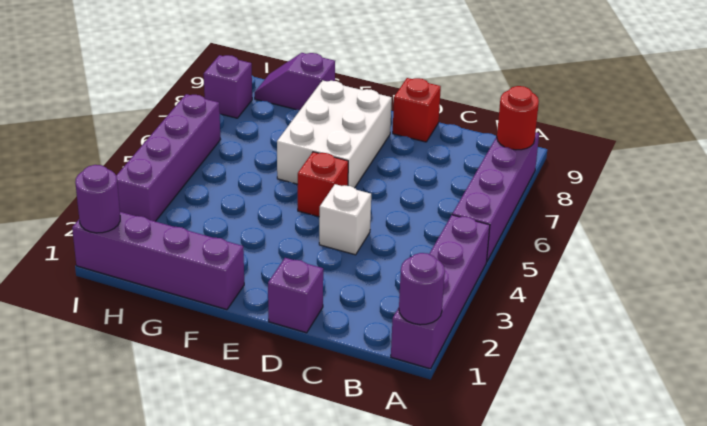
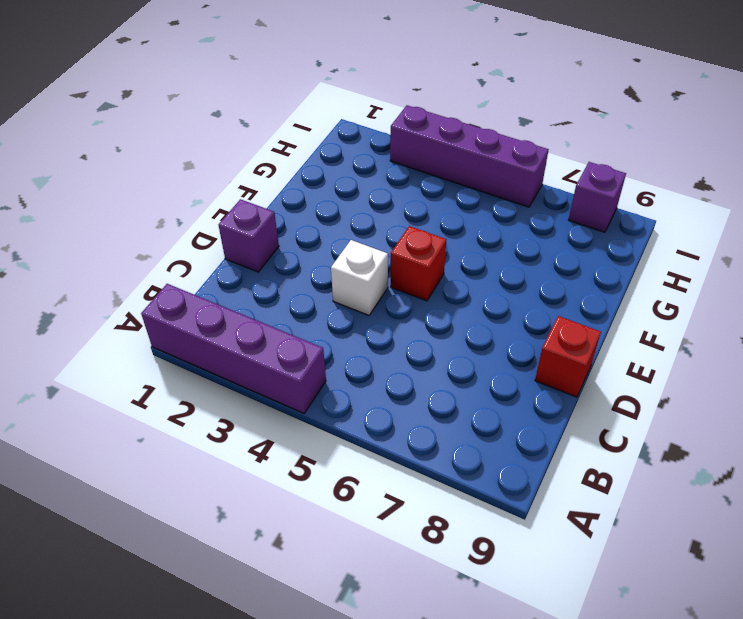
none -> purple 1x4 brick [452,132,539,261]
none -> white 2x3 brick [277,80,392,188]
none -> purple 1x4 brick [72,212,244,310]

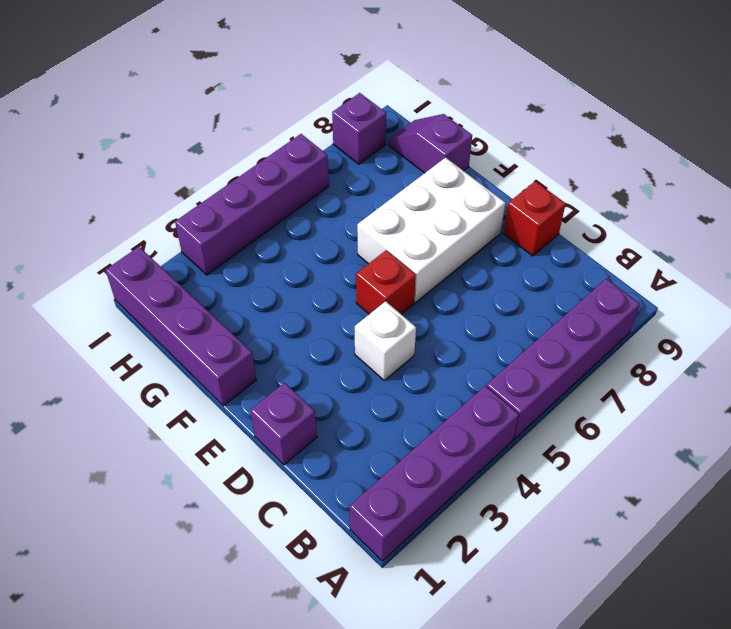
none -> purple 1x1 round brick [399,253,445,325]
none -> red 1x1 round brick [497,86,539,150]
none -> purple 1x1 round brick [75,165,120,233]

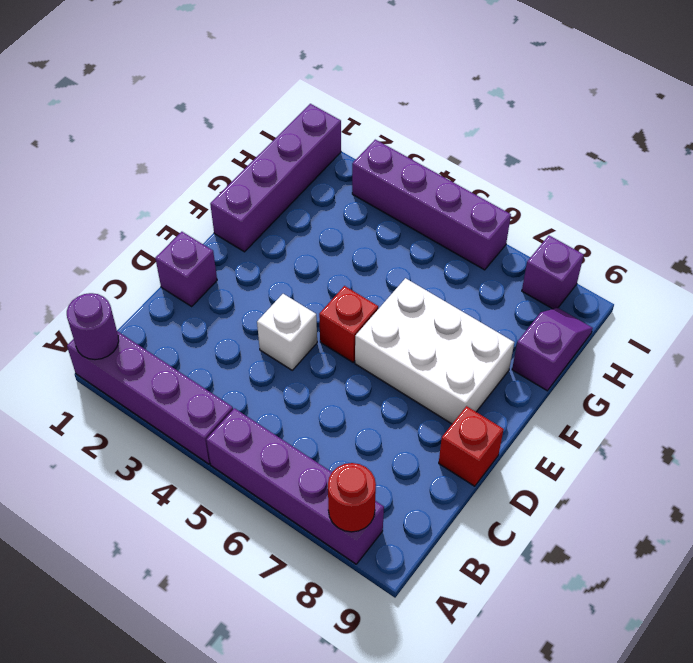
none -> purple 1x1 round brick [75,165,120,233]

